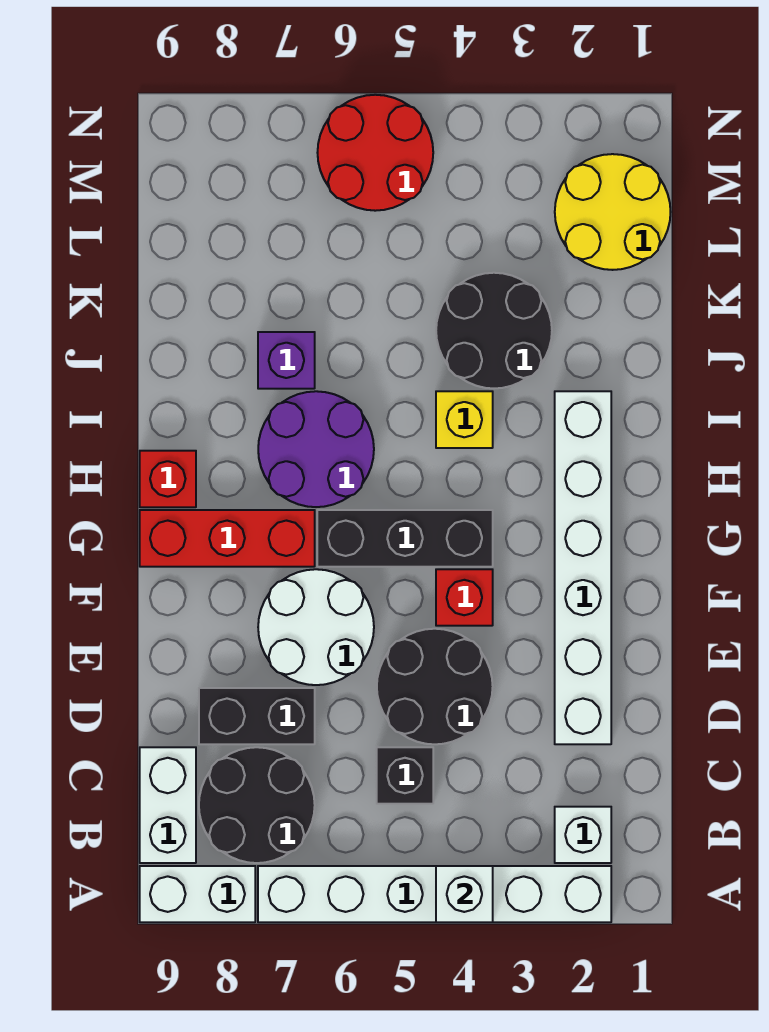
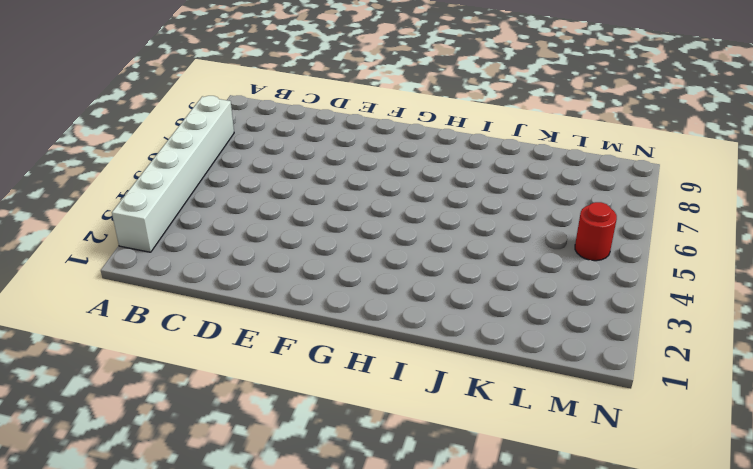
red 1x1 round brick [575,202,617,261] -> red 2x2 round brick [317,95,433,211]
none -> white 1x2 brick [140,866,255,922]
none -> white 1x1 brick [555,807,611,863]
none -> black 2x2 round brick [199,747,315,863]

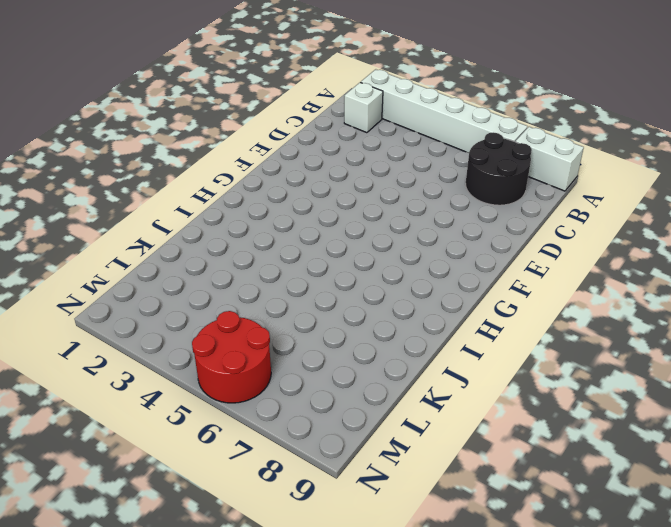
none -> white 1x2 brick [140,747,196,863]
none -> black 1x1 brick [377,747,433,804]
none -> white 1x6 brick [555,391,611,744]

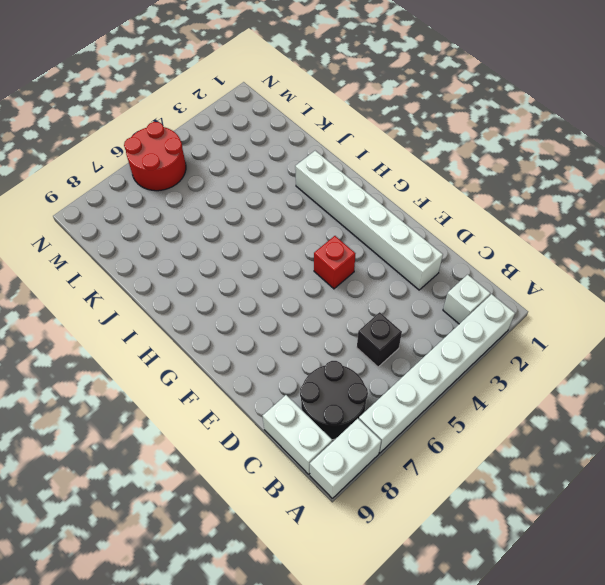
none -> black 2x2 round brick [377,629,493,744]
none -> black 1x2 brick [199,688,315,744]
none -> white 2x2 round brick [258,569,374,685]

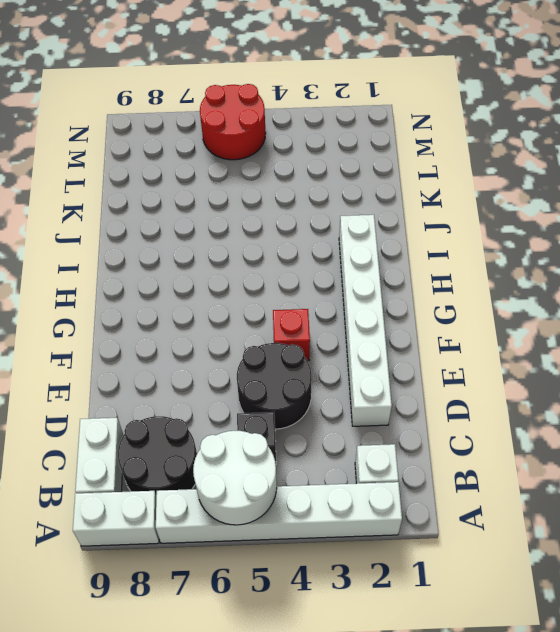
white 2x2 round brick [193,431,277,525] -> white 2x2 round brick moved to [258,569,374,685]
none -> black 1x2 brick [199,688,315,744]
none -> black 1x3 brick [317,510,493,567]
none -> red 1x3 brick [140,510,315,567]

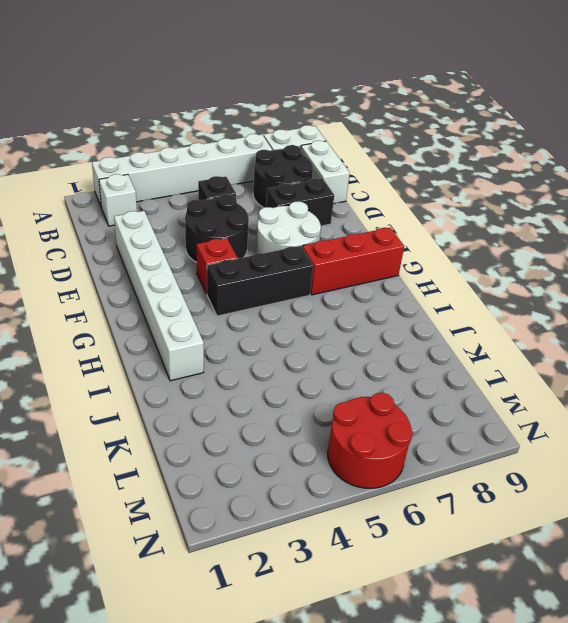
none -> purple 2x2 round brick [258,391,374,507]
none -> red 1x1 brick [140,451,196,507]
none -> yellow 1x1 brick [436,391,493,448]

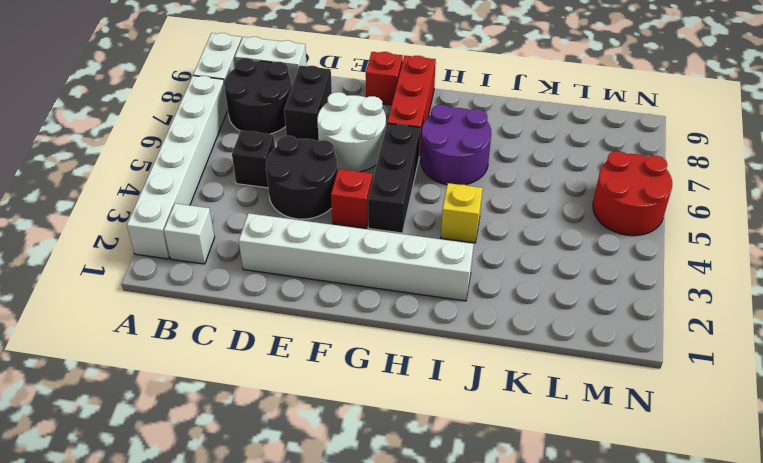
red 1x1 brick [366,52,403,105] -> red 1x1 brick moved to [140,451,196,507]
none -> black 2x2 round brick [436,273,552,389]
none -> purple 1x1 brick [258,332,315,389]
none -> yellow 2x2 round brick [555,154,671,270]

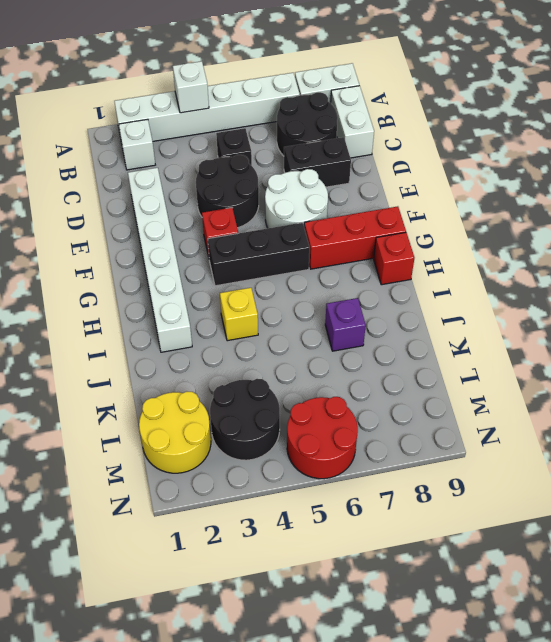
black 2x2 round brick [210,379,280,460] -> black 2x2 round brick moved to [436,273,552,389]
none -> purple 2x2 round brick [258,391,374,507]

